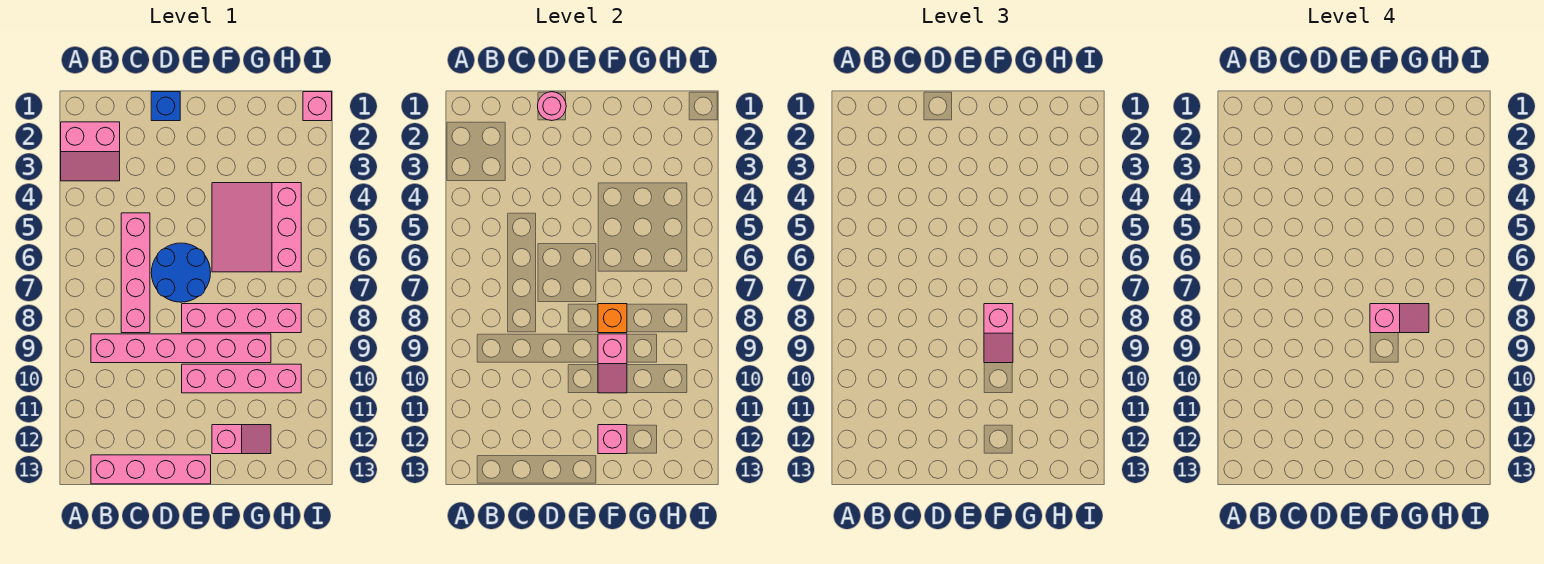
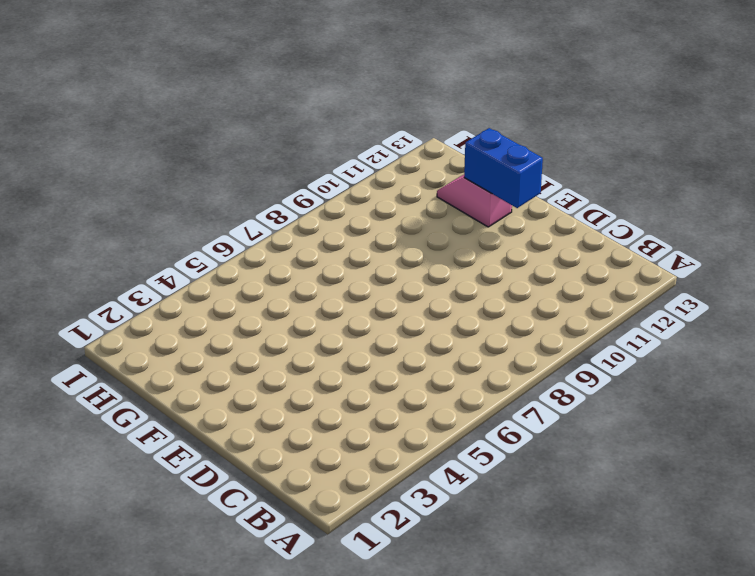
blue 1x2 brick [464,128,543,208] -> pink 1x1 brick [598,425,627,454]
none -> pink 2x2 slope [61,122,120,181]
none -> pink 1x6 brick [91,334,271,363]
none -> pink 1x4 brick [91,455,211,484]

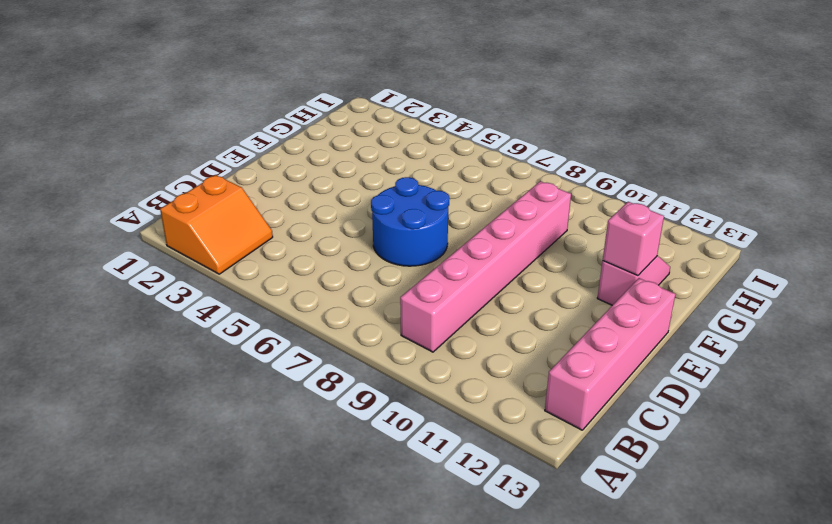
orange 2x2 slope [160,175,273,274] -> pink 2x2 slope [61,122,120,181]
none -> pink 1x4 brick [121,213,150,333]
none -> blue 1x1 brick [151,92,180,121]
none -> pink 1x4 brick [182,304,301,333]

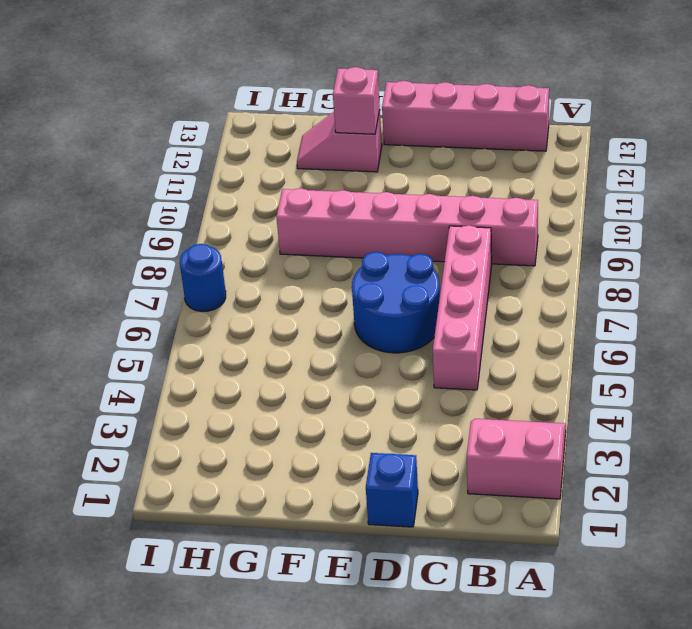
blue 1x1 round brick [180,244,226,312] -> none
none -> pink 1x4 brick [182,304,301,333]
none -> pink 1x4 brick [182,364,301,393]
none -> pink 3x3 slope [212,183,301,272]

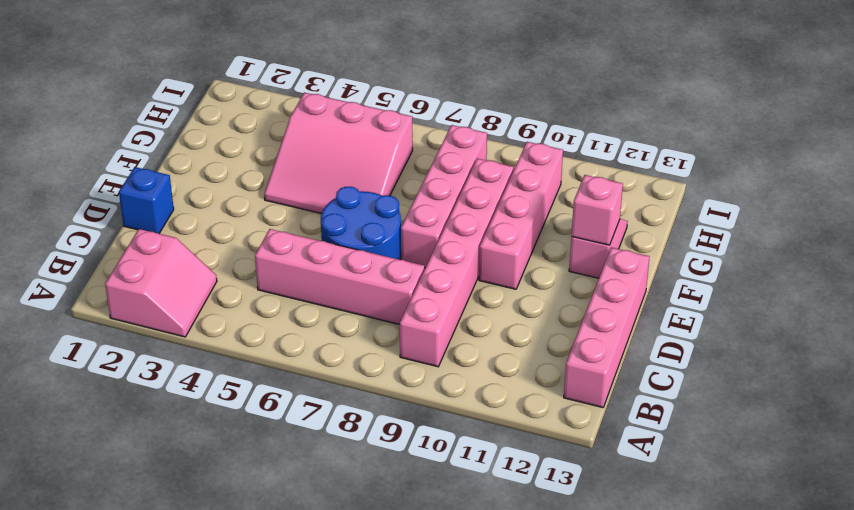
none -> pink 1x1 brick [303,92,332,121]
none -> pink 1x1 round brick [538,92,566,121]
none -> orange 1x1 brick [598,304,627,333]

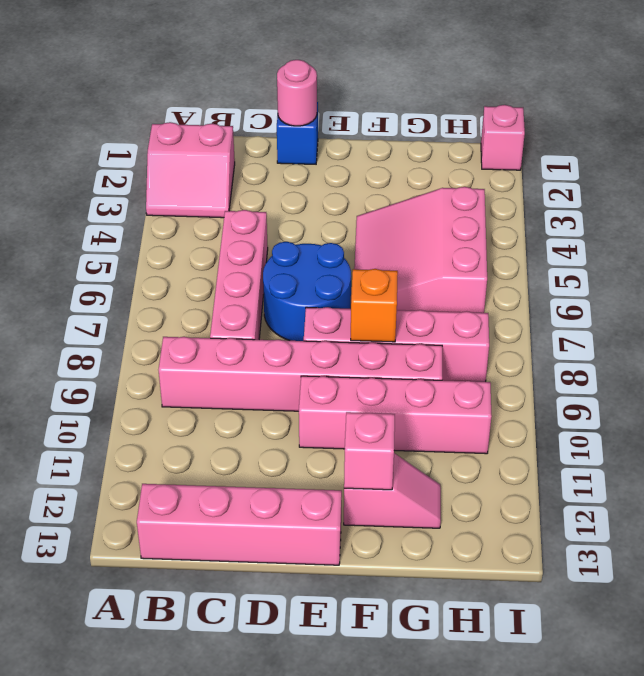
none -> pink 1x2 slope [598,334,627,393]
none -> pink 1x2 slope [984,304,1013,363]
none -> pink 1x2 slope [1370,304,1429,333]

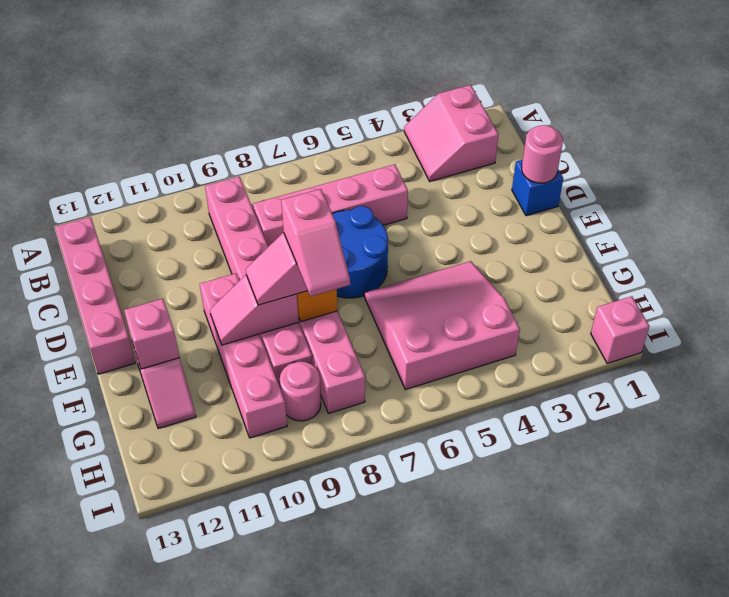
pink 1x1 round brick [280,362,321,421] -> none

